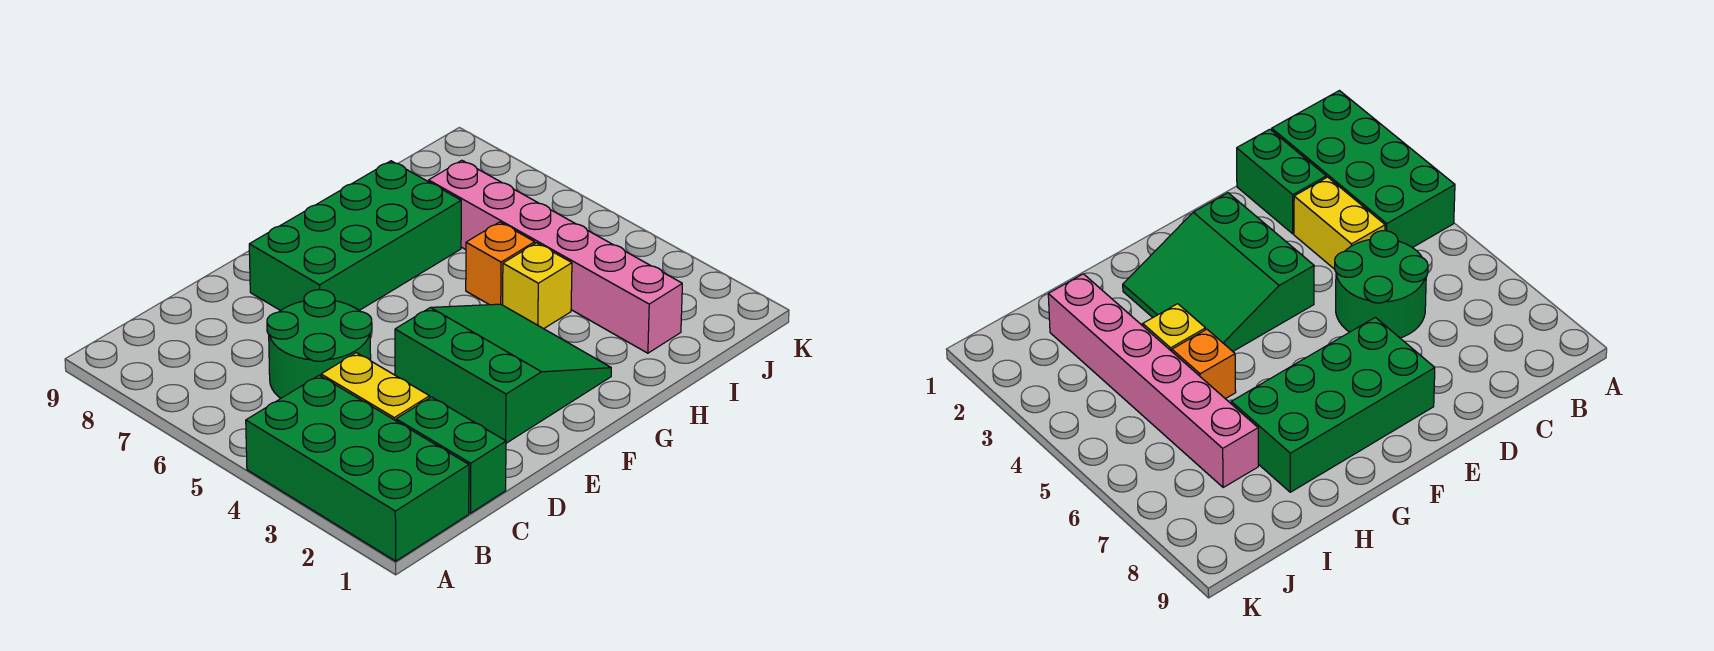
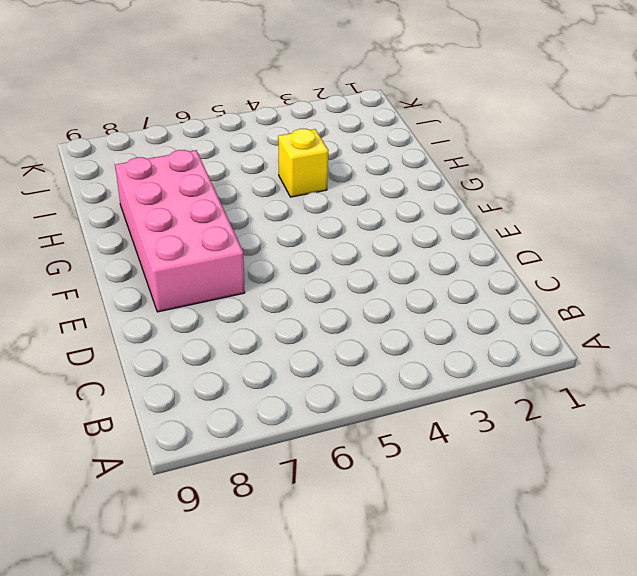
pink 2x4 brick [115,150,245,312] -> green 2x4 brick [249,161,461,311]
none -> green 2x4 brick [246,375,469,561]
none -> green 1x2 brick [396,397,506,513]

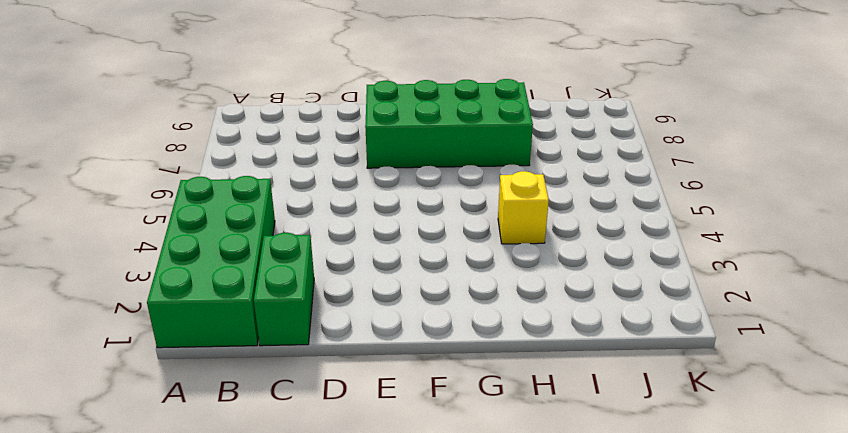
none -> yellow 1x2 brick [321,353,430,421]
none -> green 2x2 round brick [267,290,372,398]

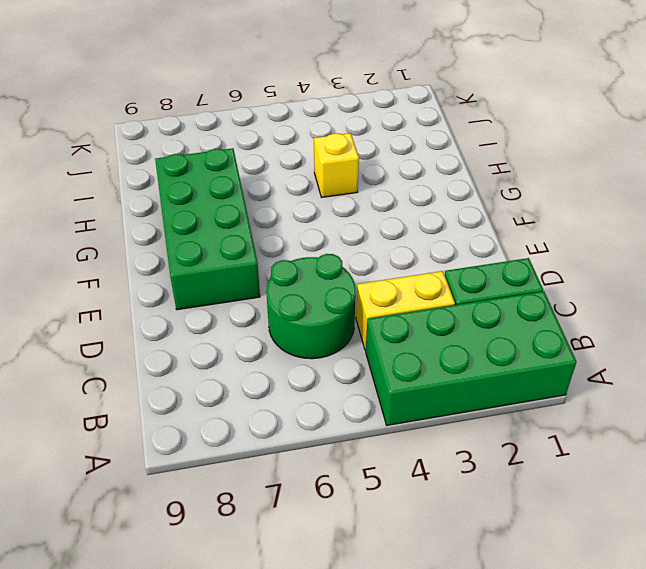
none -> green 3x3 slope [395,304,611,443]
none -> orange 1x1 brick [466,222,535,305]

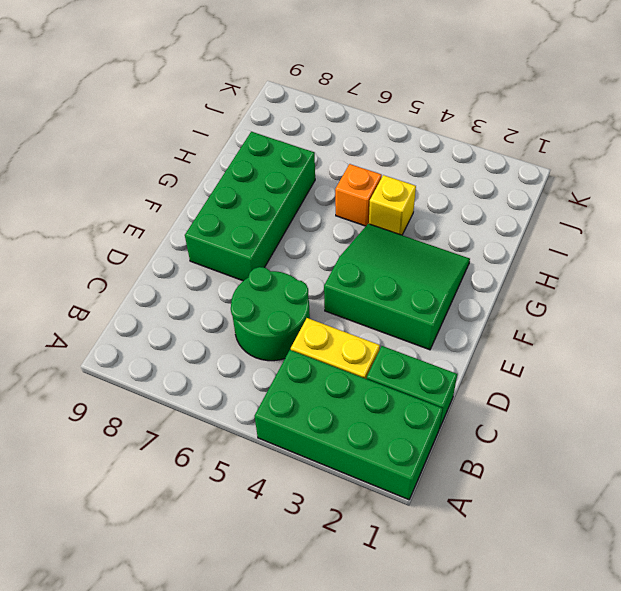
none -> pink 1x6 brick [429,160,682,353]

